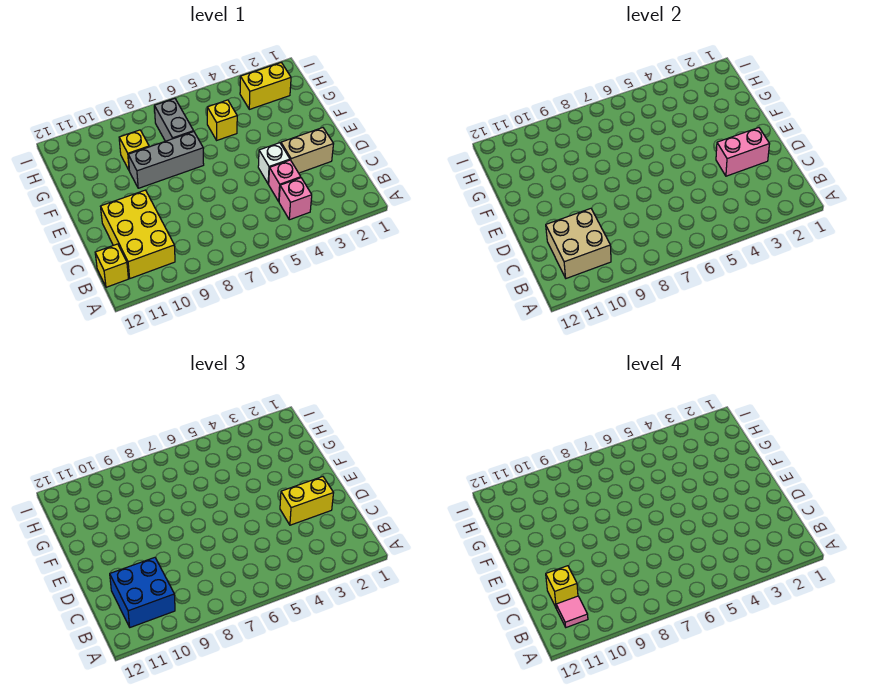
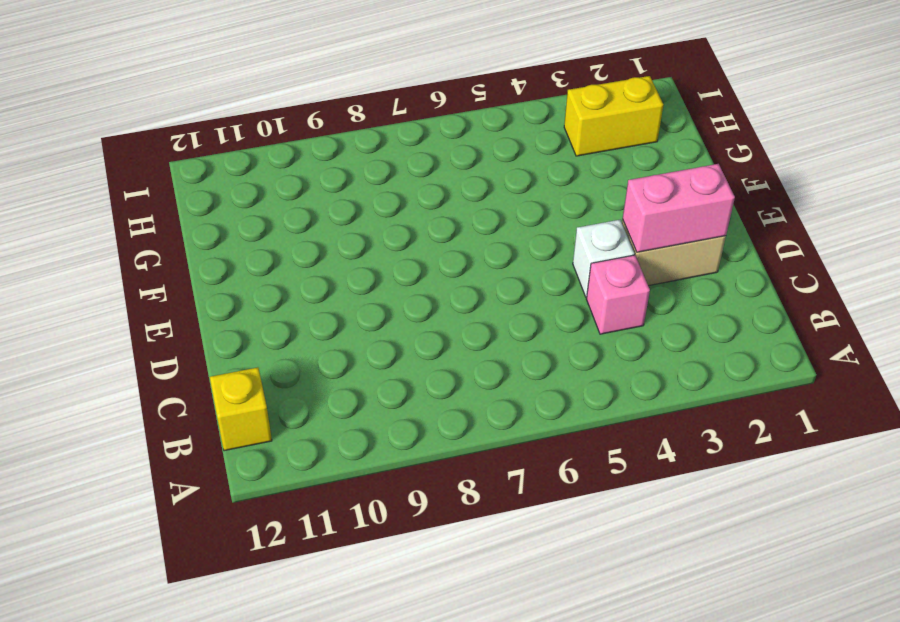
none -> pink 1x1 brick [279,178,312,220]
none -> yellow 2x3 brick [101,190,175,278]
none -> grey 1x3 brick [128,132,204,188]

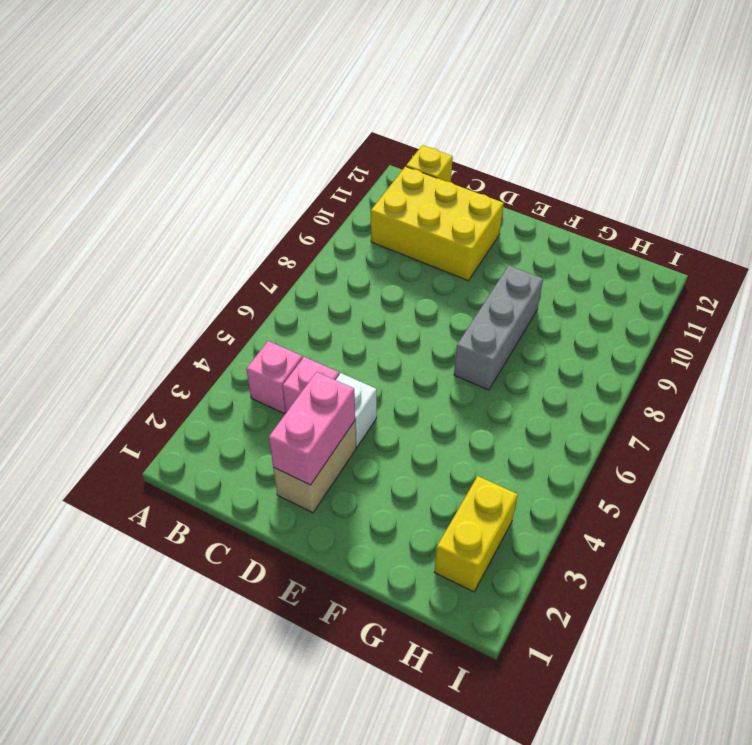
none -> yellow 1x1 brick [207,100,237,140]
none -> grey 1x2 brick [154,98,194,141]
none -> yellow 1x1 brick [119,130,149,170]

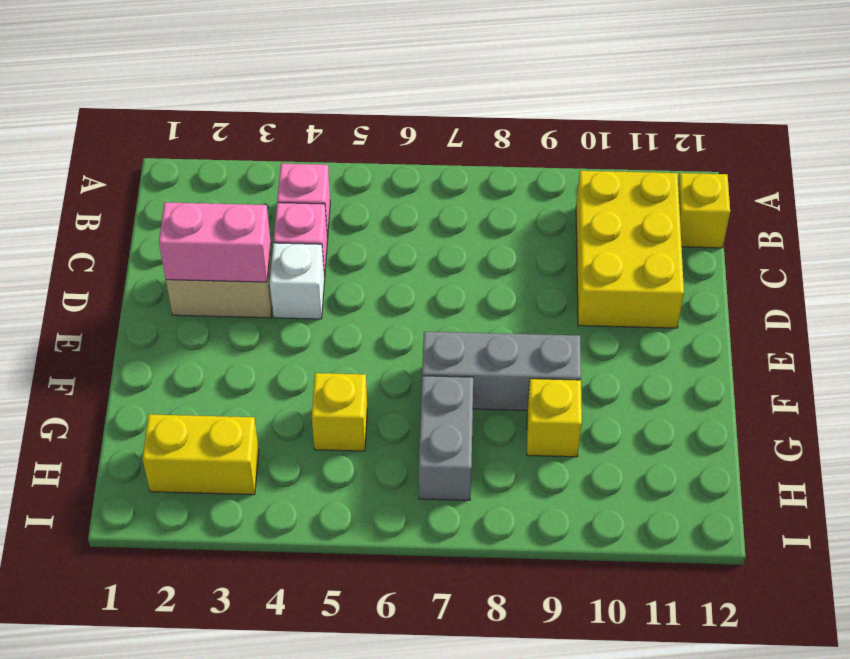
none -> tan 2x2 brick [546,209,611,278]
none -> blue 2x2 brick [110,558,175,627]
none -> yellow 1x2 brick [280,477,333,525]

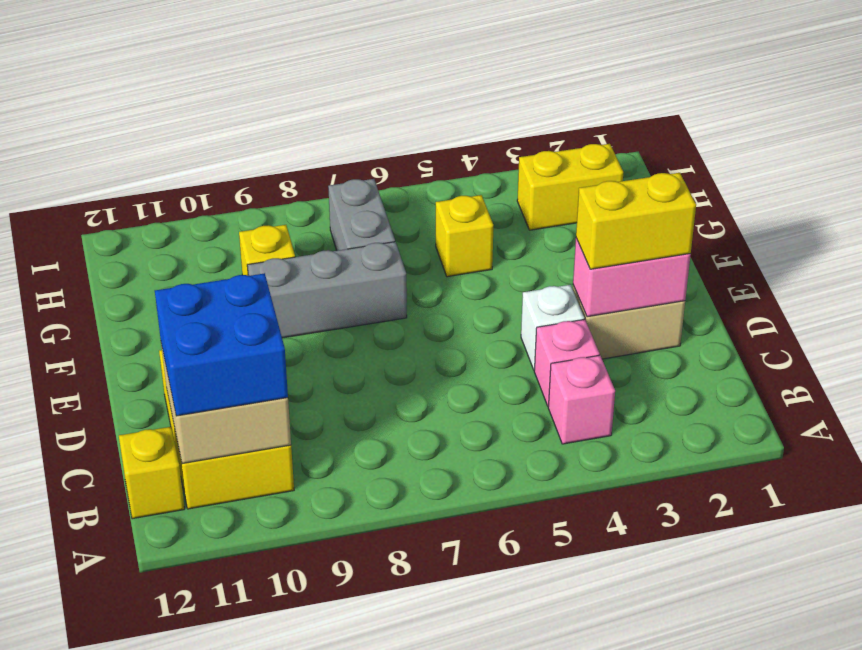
none -> pink 1x1 tile [556,596,588,627]
none -> yellow 1x1 brick [546,566,578,607]

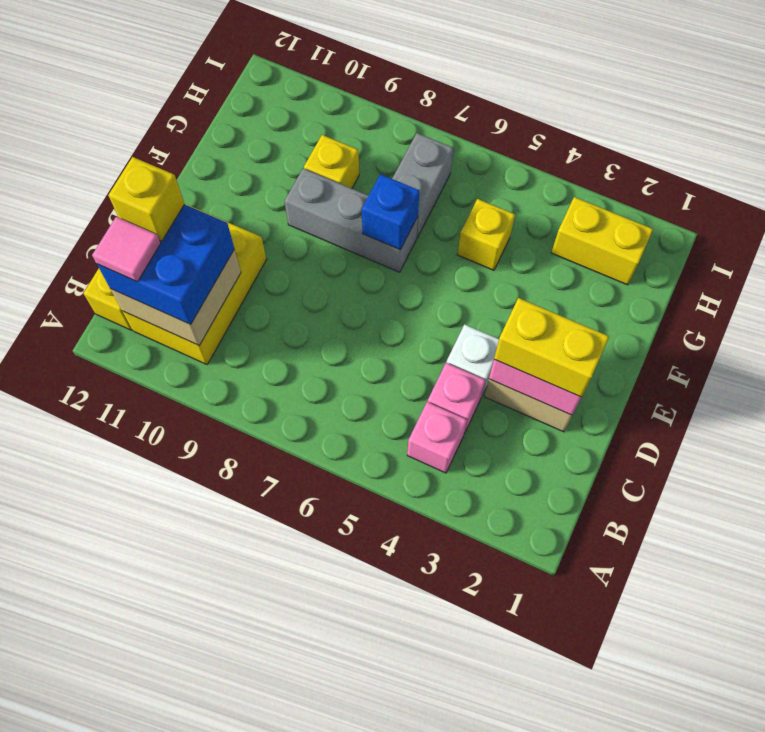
blue 1x1 brick [362,174,419,250] -> none

